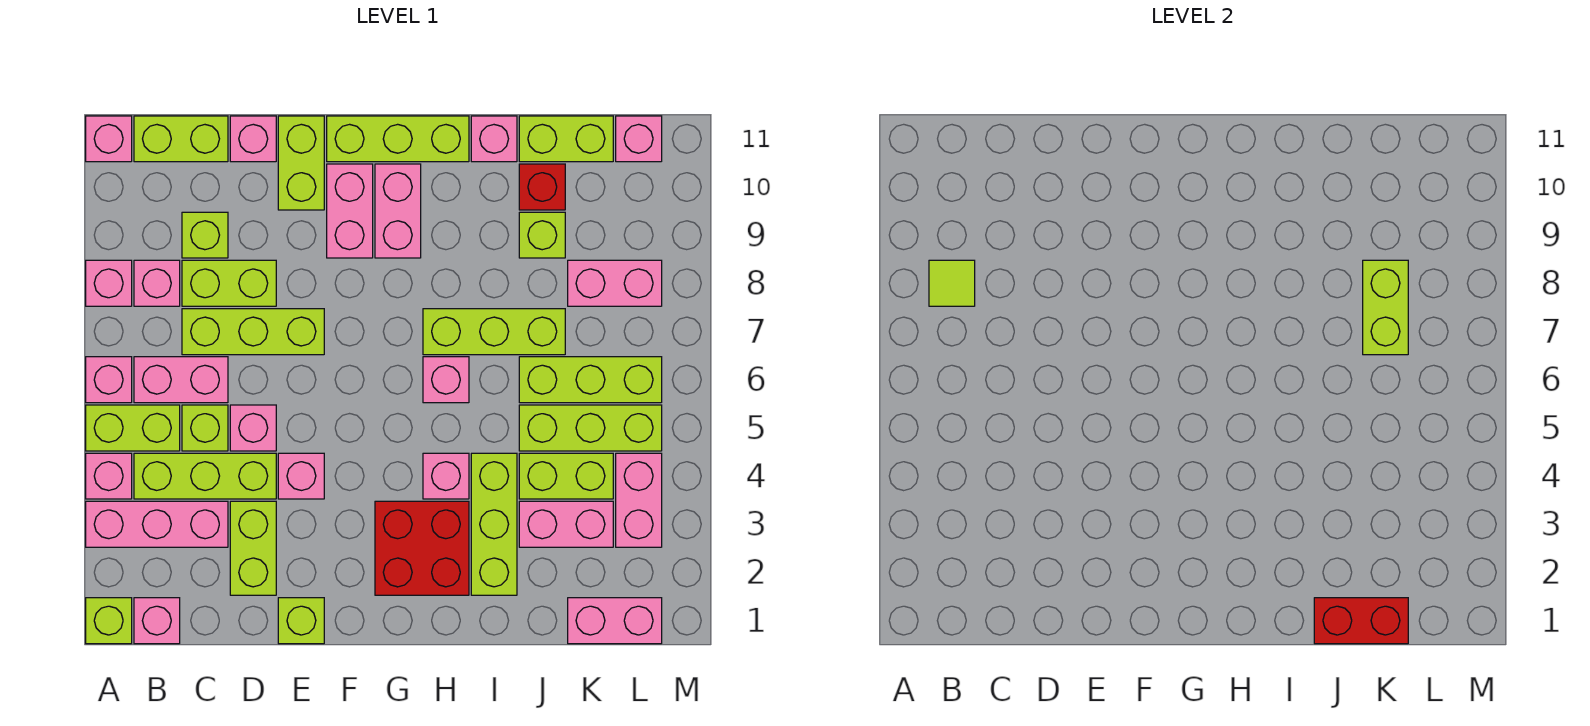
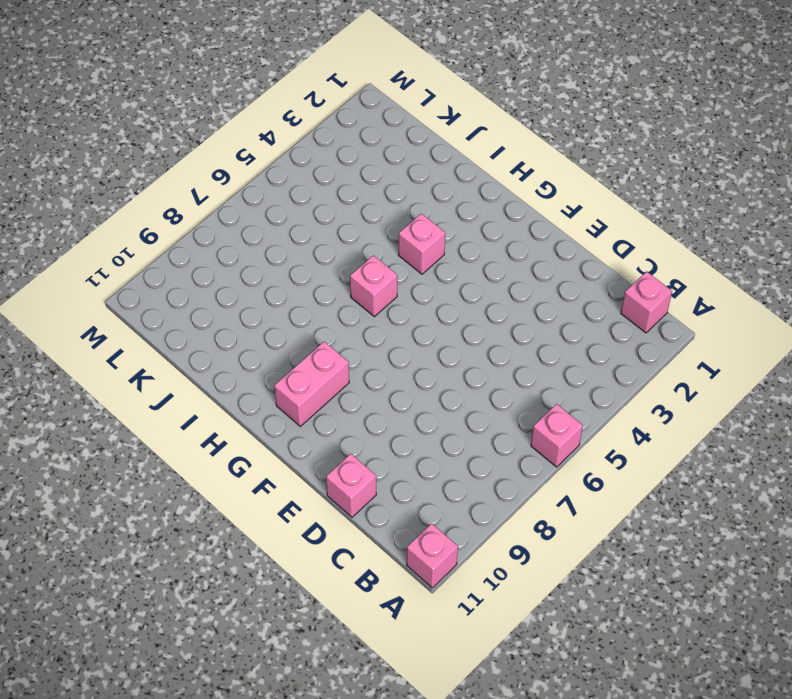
none -> lime 1x1 brick [86,598,132,644]
none -> pink 1x3 brick [86,501,228,547]
none -> pink 1x1 brick [86,453,132,499]
none -> lime 1x2 brick [86,405,180,451]

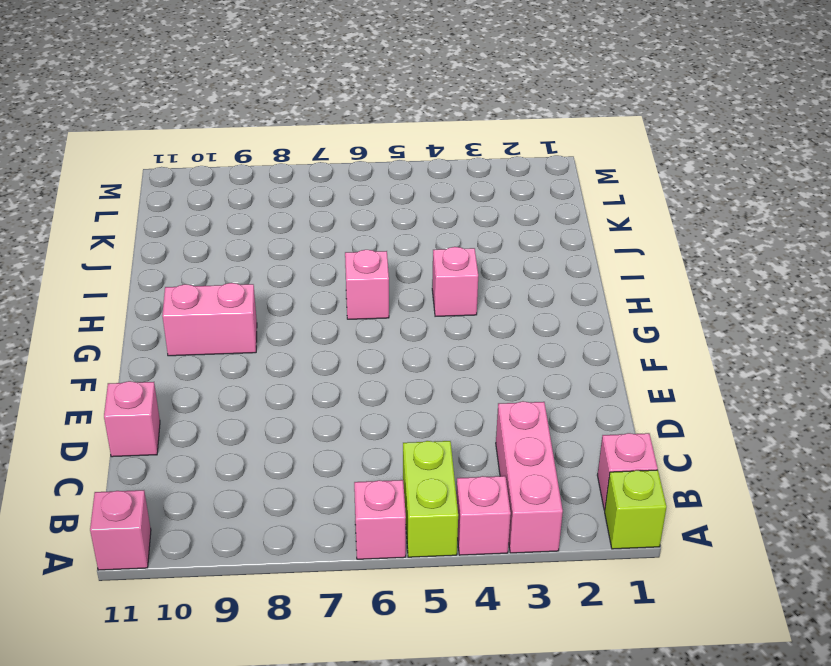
none -> pink 1x1 brick [86,260,132,306]
none -> lime 1x3 brick [134,453,276,499]
none -> pink 1x2 brick [134,357,228,403]
none -> pink 1x1 brick [134,260,180,306]

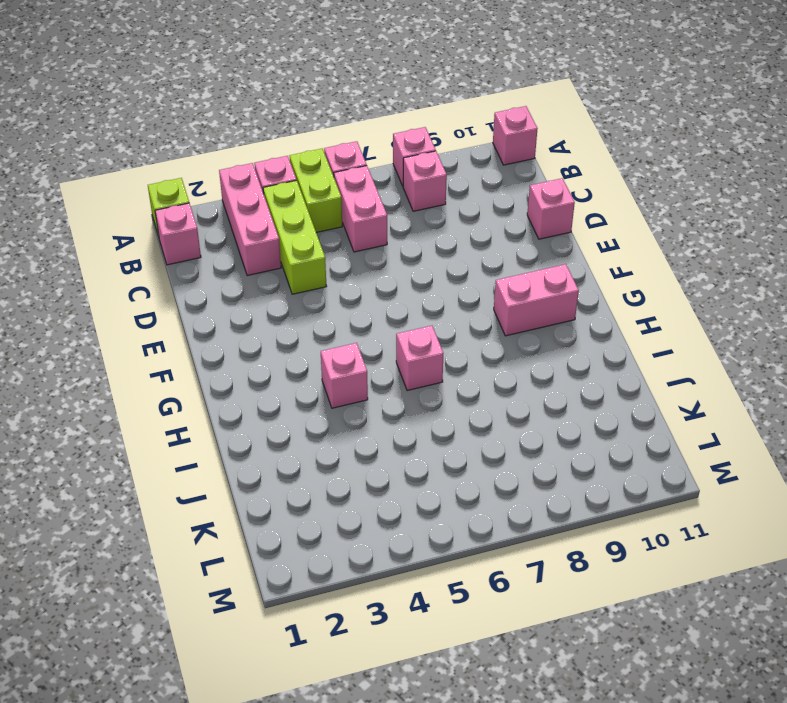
none -> lime 1x2 brick [134,116,228,162]
none -> lime 1x1 brick [182,405,228,451]
none -> lime 1x3 brick [182,309,324,355]
none -> lime 1x2 brick [182,260,276,306]

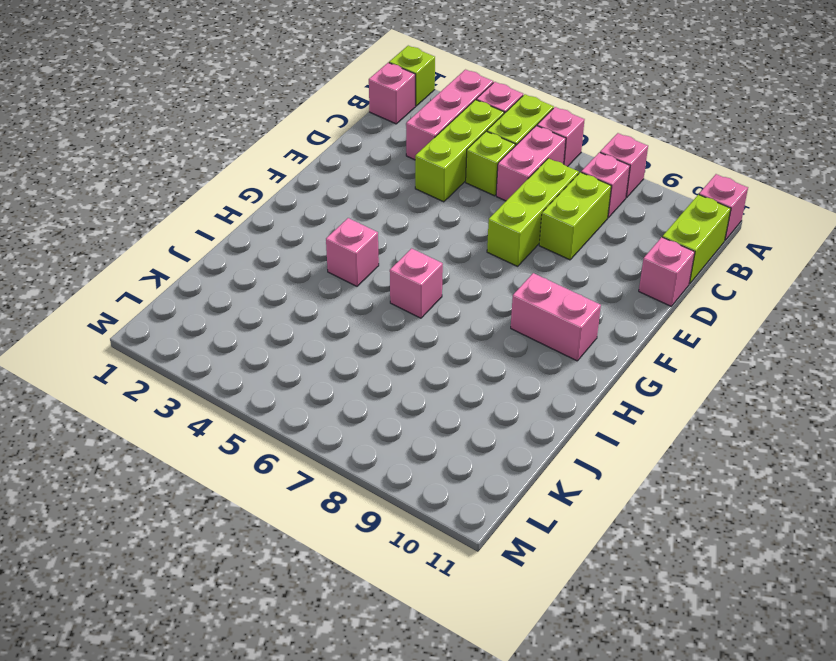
none -> lime 1x1 brick [182,212,228,258]
none -> lime 1x2 brick [230,501,276,595]
none -> pink 1x1 brick [230,405,276,451]
none -> lime 1x1 brick [278,598,324,644]

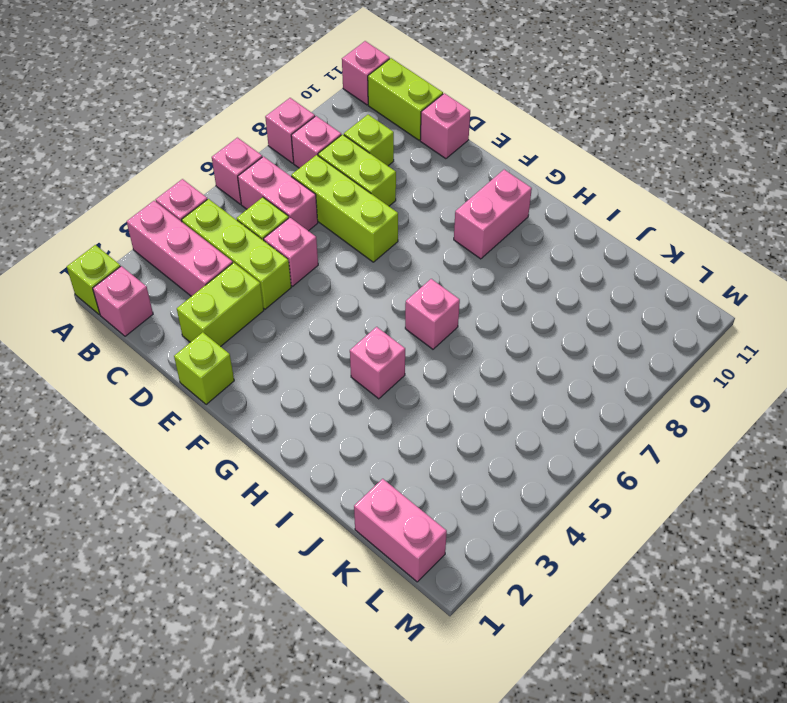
none -> lime 1x2 brick [86,405,180,451]
none -> pink 1x1 brick [278,453,324,499]
none -> lime 1x2 brick [278,116,324,210]
none -> pink 1x2 brick [327,164,373,258]

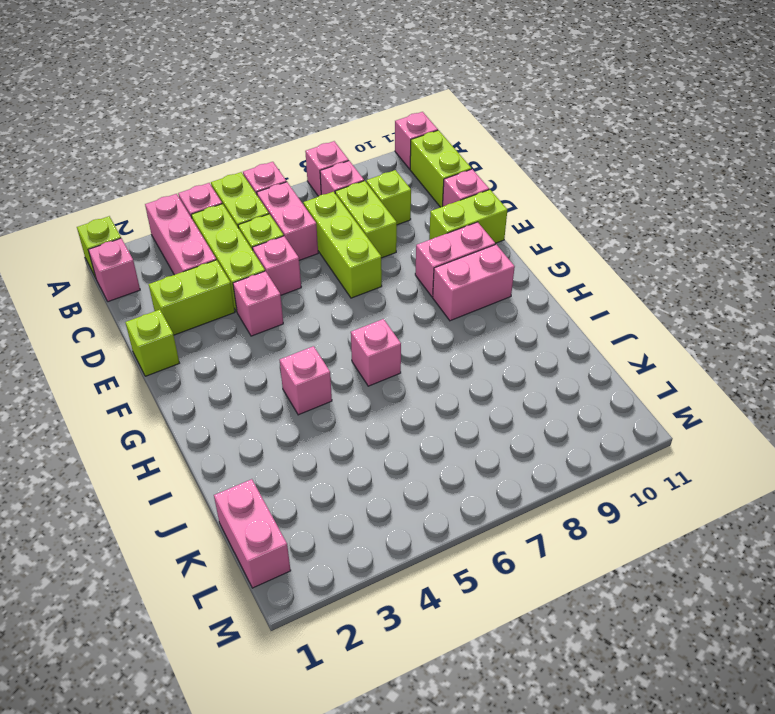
none -> lime 1x3 brick [327,116,469,162]
none -> red 2x2 brick [375,501,469,595]
none -> lime 1x3 brick [423,309,565,355]
none -> lime 1x3 brick [471,453,517,595]

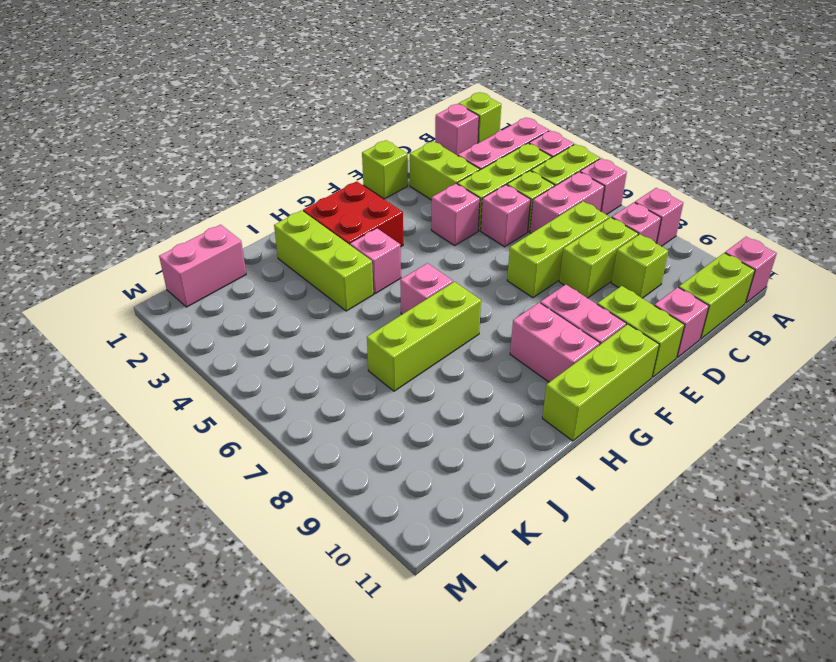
none -> pink 1x1 brick [471,116,517,162]
none -> pink 1x2 brick [519,501,613,547]
none -> lime 1x2 brick [519,453,613,499]
none -> lime 1x3 brick [519,405,662,451]

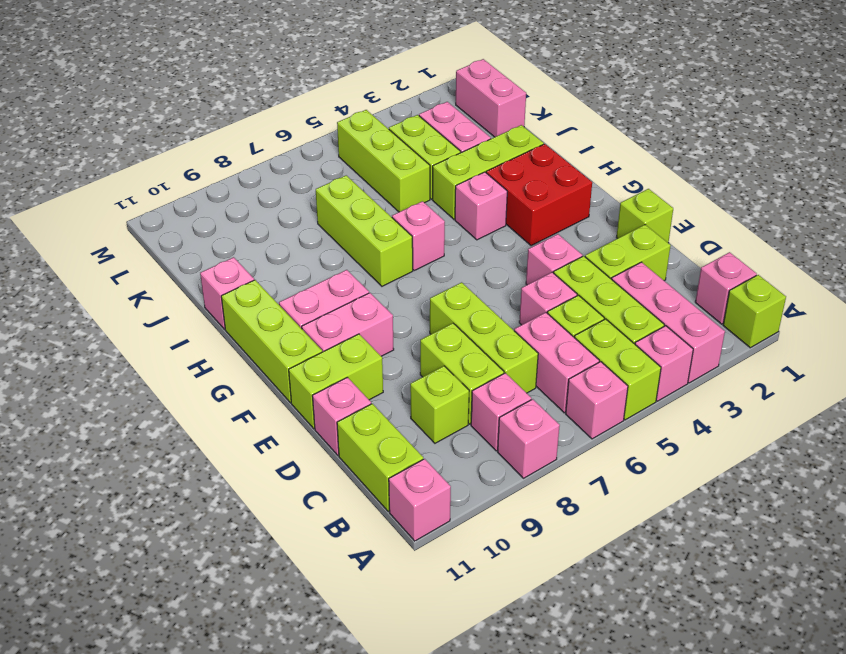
none -> lime 1x3 brick [519,357,662,403]
none -> lime 1x1 brick [519,212,565,258]
none -> red 1x1 brick [519,164,565,210]
none -> lime 1x2 brick [519,116,613,162]

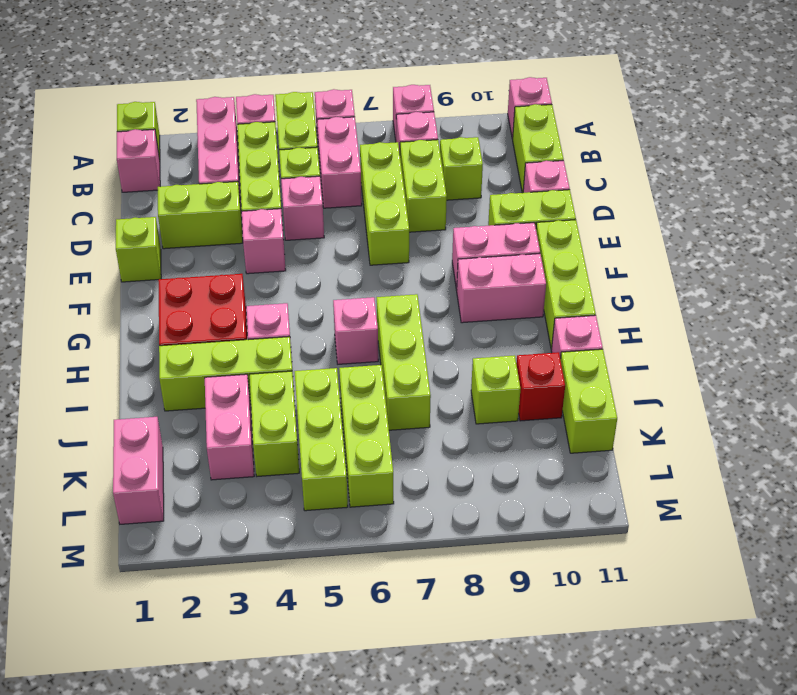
none -> pink 1x2 brick [568,260,662,306]
none -> pink 1x2 brick [616,453,662,547]
none -> pink 1x1 brick [616,116,662,162]
none -> lime 1x1 tile [929,260,975,306]

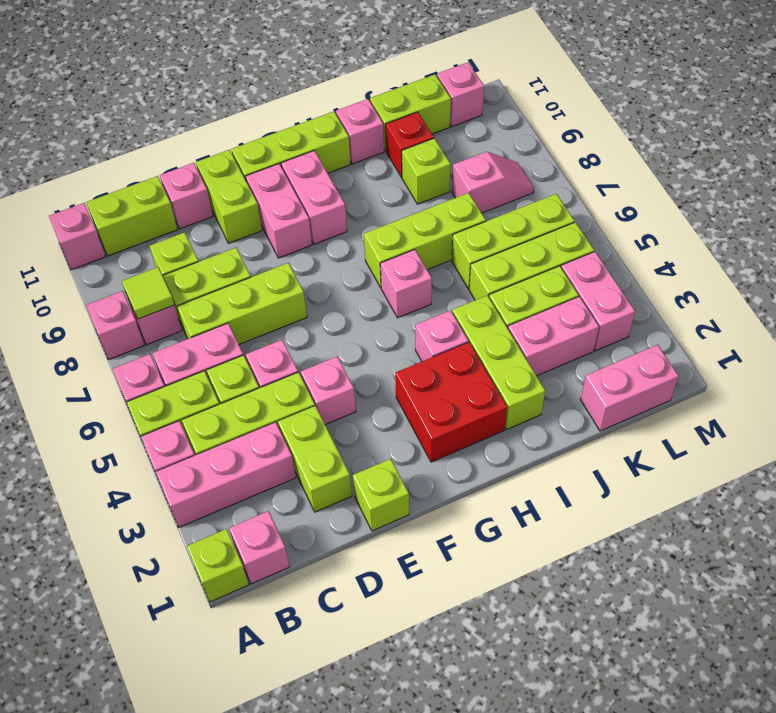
pink 1x2 slope [452,152,534,213] -> pink 1x2 brick [568,260,662,306]
none -> red 1x2 brick [1314,598,1408,644]
none -> lime 1x2 brick [1363,260,1408,355]

